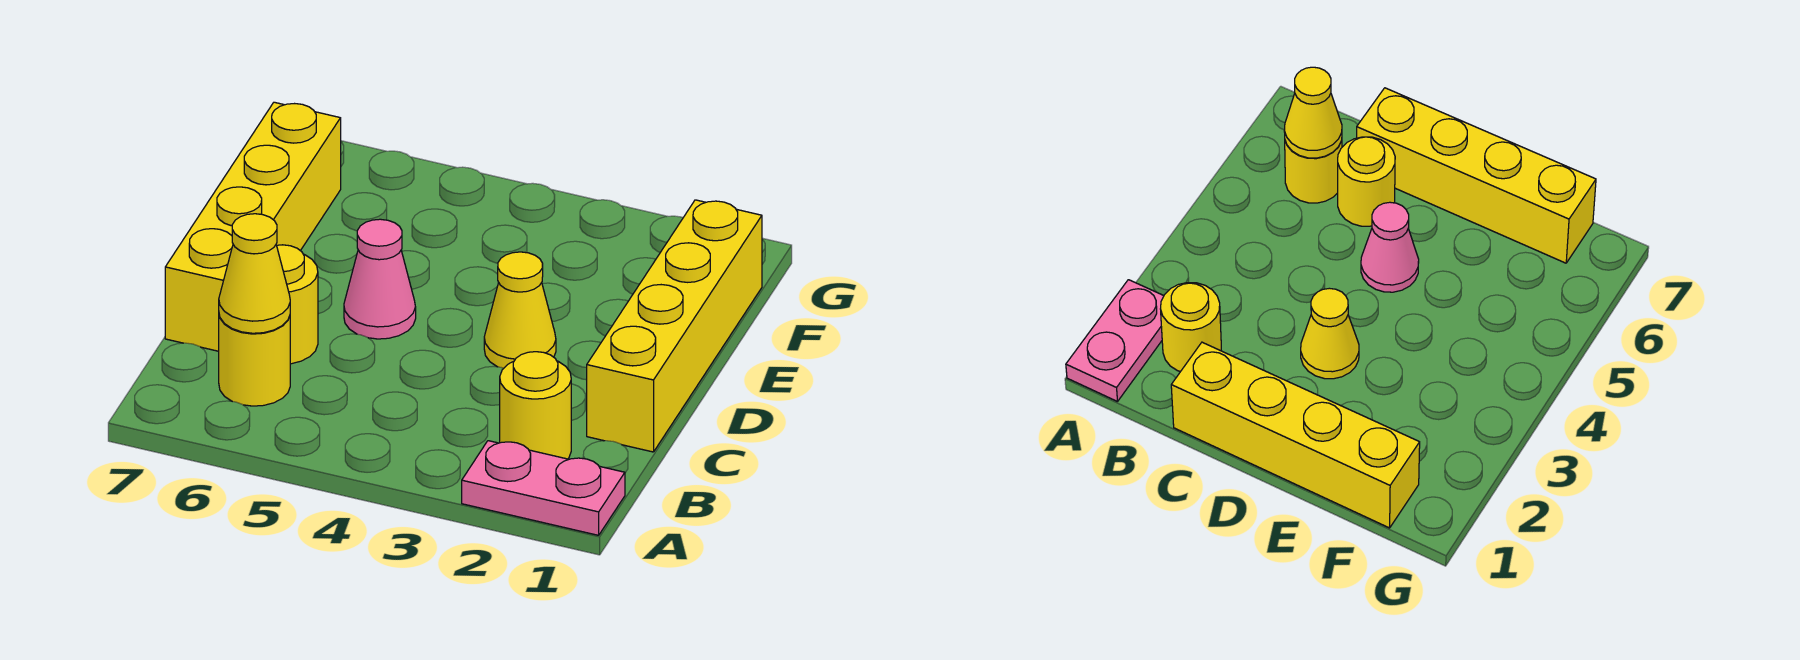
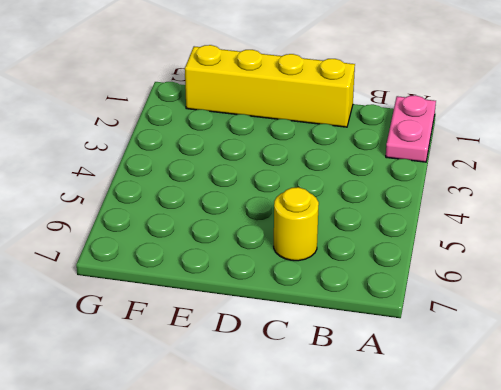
none -> yellow 1x1 round brick [500,352,571,459]
none -> yellow 1x1 round brick [219,315,290,406]

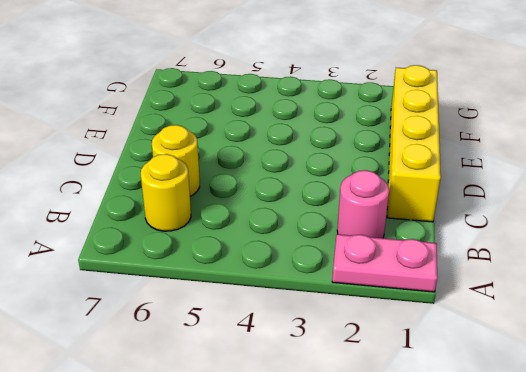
pink 1x1 round brick [337,170,389,238] -> yellow 1x1 round brick [500,352,571,459]
none -> yellow 1x4 brick [165,102,341,351]
none -> yellow 1x1 cone [484,252,556,368]

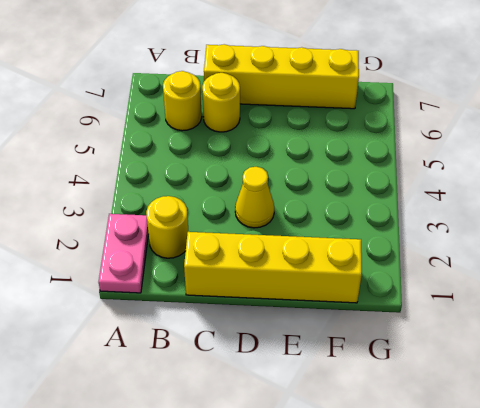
none -> pink 1x1 cone [344,219,416,339]
none -> yellow 1x1 cone [219,214,290,333]

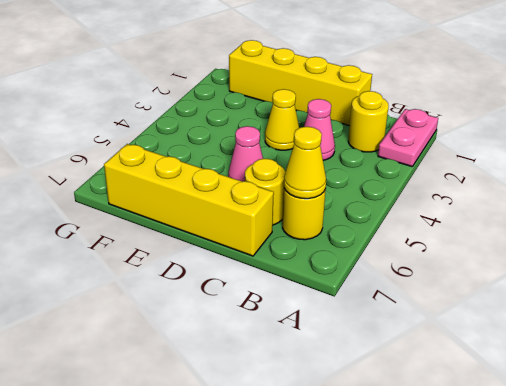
pink 1x1 cone [304,99,335,160] -> none

